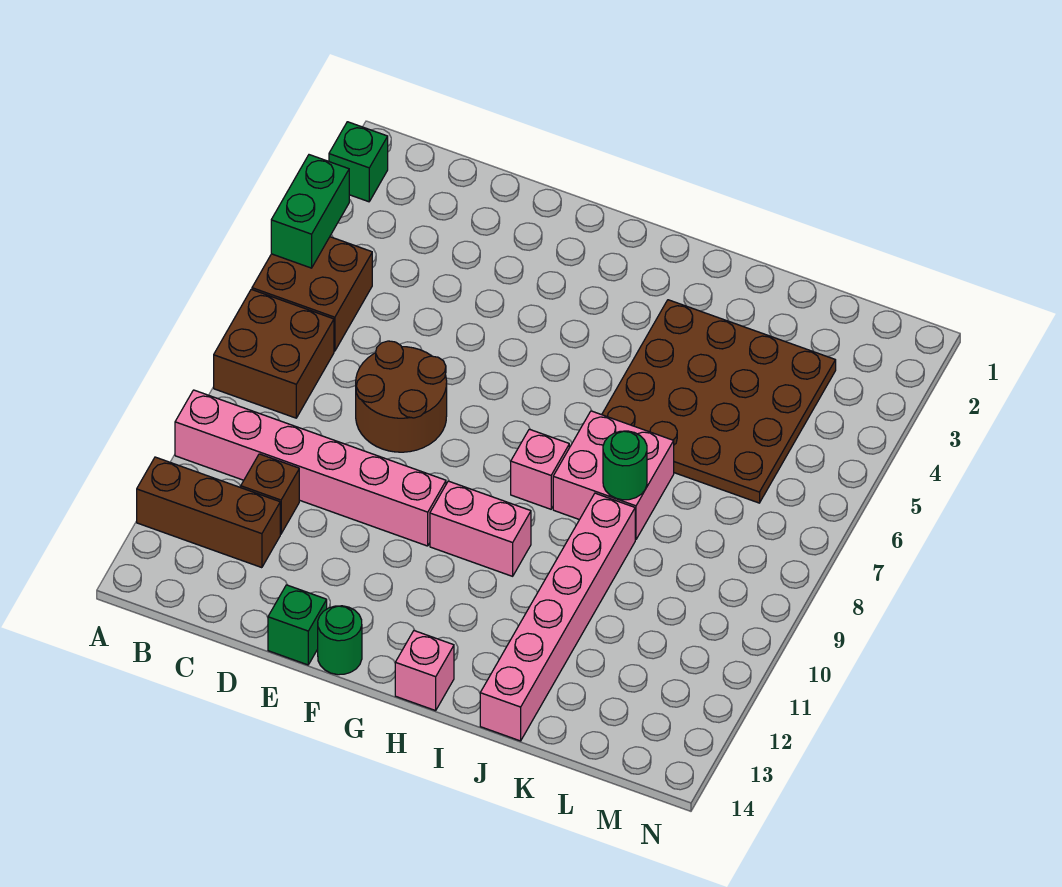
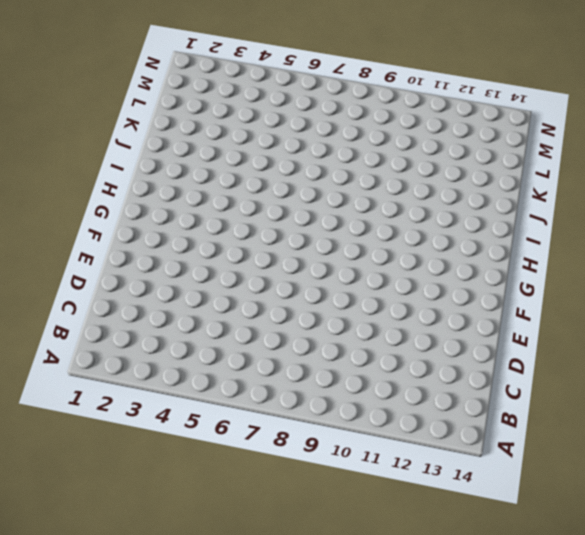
none -> green 1x1 brick [329,122,388,202]
none -> brown 2x2 brick [252,237,372,351]
none -> brown 2x2 brick [214,289,334,418]

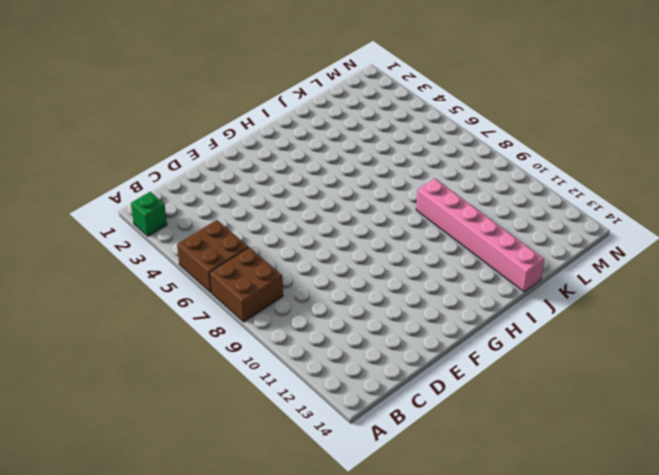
none -> pink 1x6 brick [175,390,446,546]
none -> brown 1x3 brick [137,457,280,568]
none -> brown 1x1 brick [241,454,299,534]

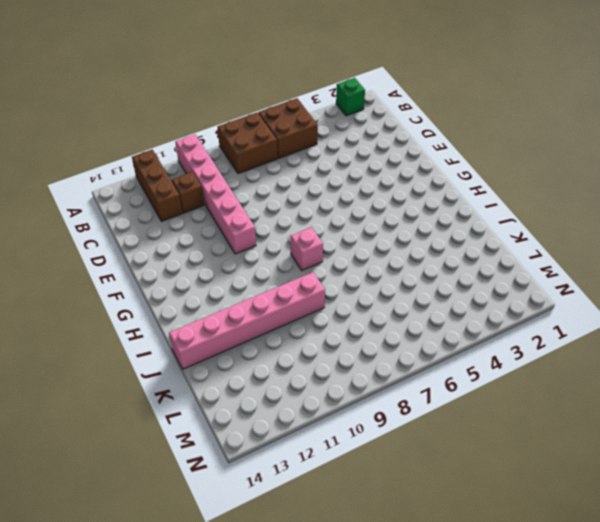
none -> brown 2x2 round brick [356,341,447,452]
none -> green 1x1 brick [268,585,327,665]
none -> green 1x1 round brick [318,606,362,675]

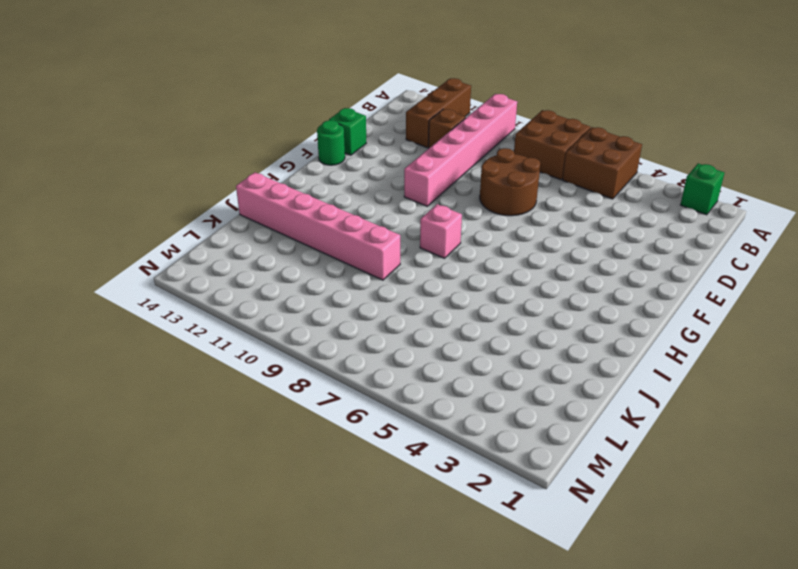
none -> pink 1x2 brick [430,481,531,576]
none -> pink 1x1 brick [395,631,454,711]
none -> brown 4x4 plate [602,300,836,503]

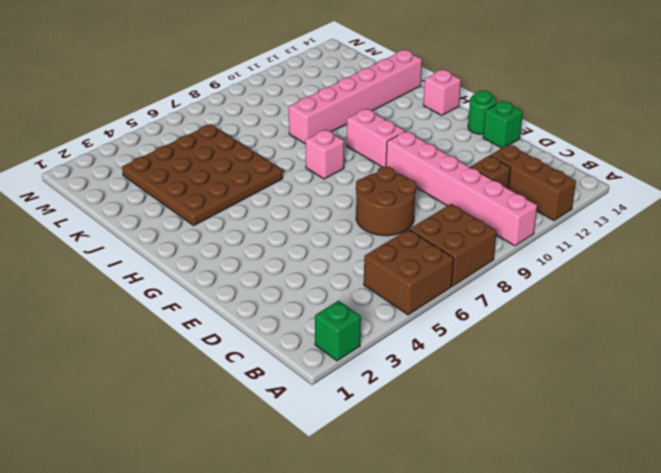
none -> pink 2x2 brick [553,411,674,540]
none -> green 1x2 brick [271,155,349,268]
none -> green 1x1 round brick [603,431,647,500]

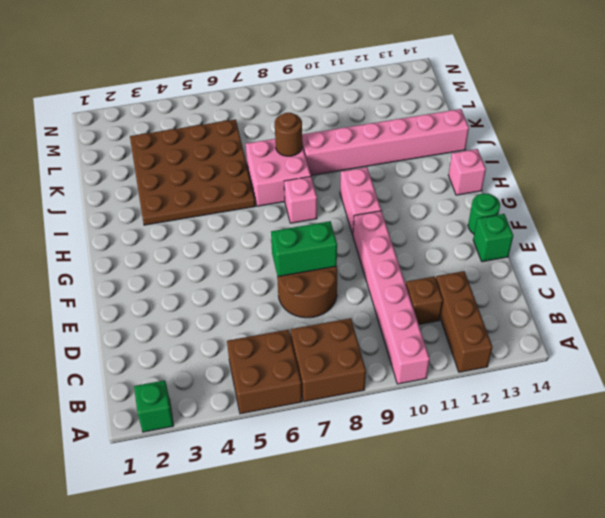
green 1x2 brick [271,221,337,277] -> green 1x2 brick moved to [271,155,349,268]
brown 1x1 round brick [275,113,302,156] -> green 1x1 round brick [603,431,647,500]

